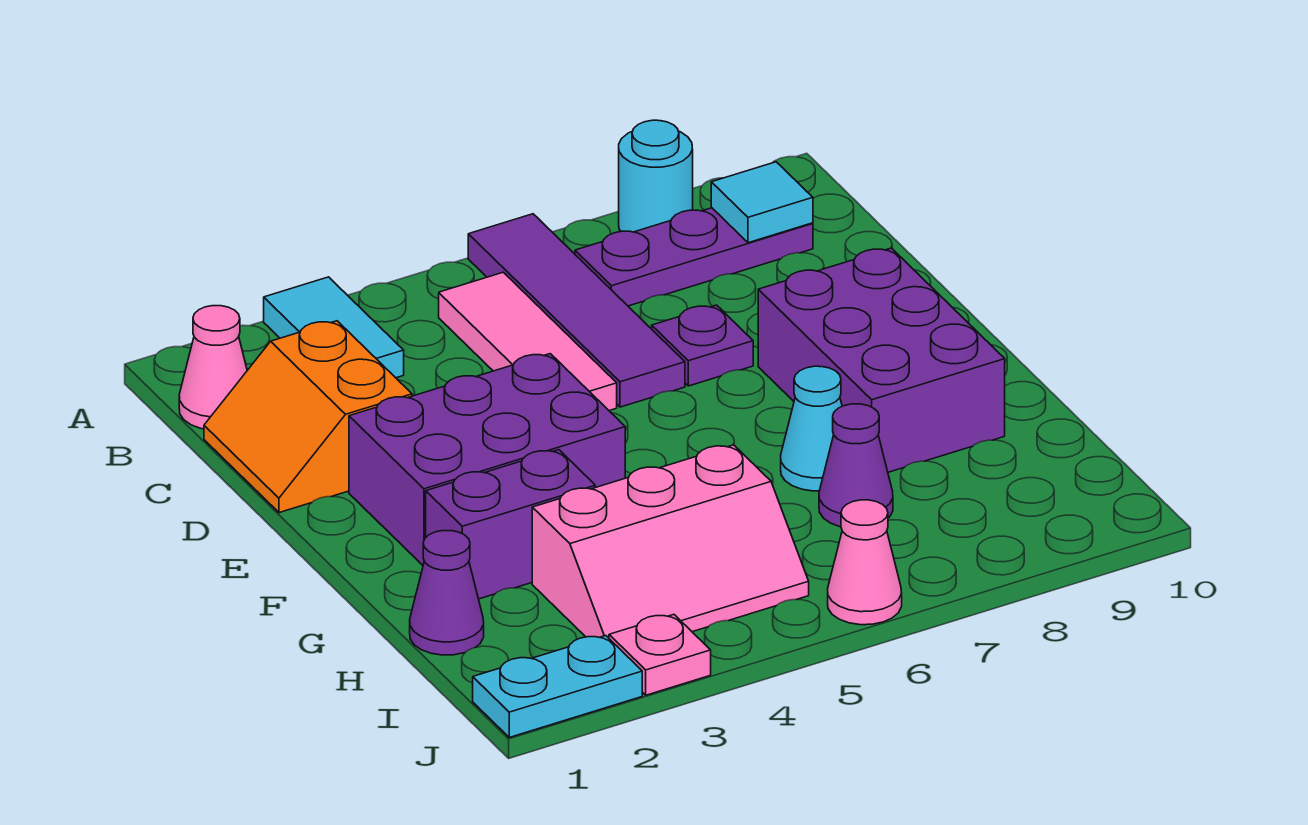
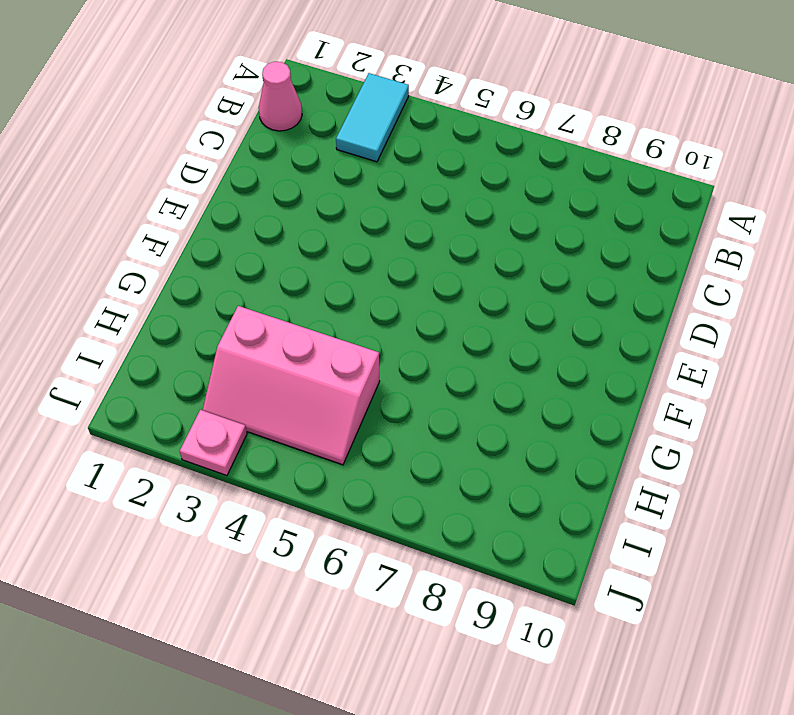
none -> purple 1x4 tile [468,214,685,407]
none -> cyan 1x1 round brick [619,120,693,232]
none -> pink 1x3 tile [439,272,617,411]

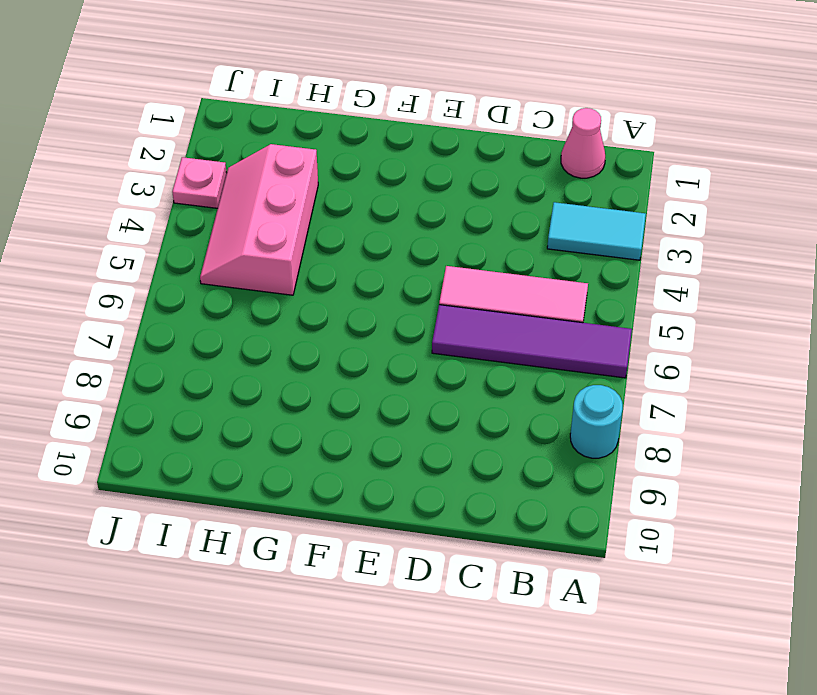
none -> purple 1x3 plate [575,208,813,306]
none -> orange 2x2 slope [204,321,412,513]
none -> purple 1x1 plate [652,305,753,386]

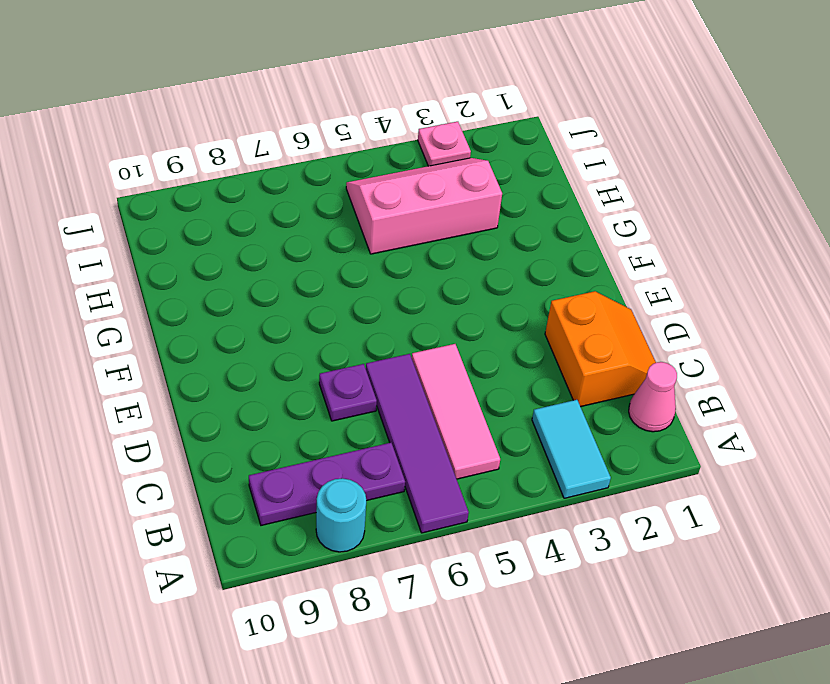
none -> purple 2x3 brick [349,354,625,565]
none -> purple 2x3 brick [758,248,1005,472]
none -> purple 1x2 brick [426,450,595,599]

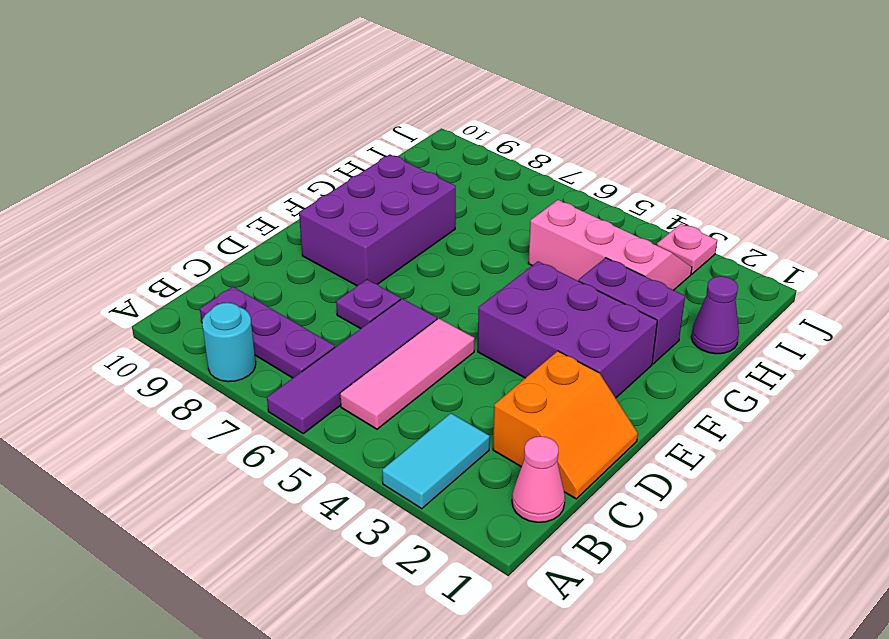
none -> cyan 1x1 cone [781,366,842,491]
none -> purple 1x1 cone [819,404,893,527]
none -> cyan 1x2 plate [473,636,642,737]

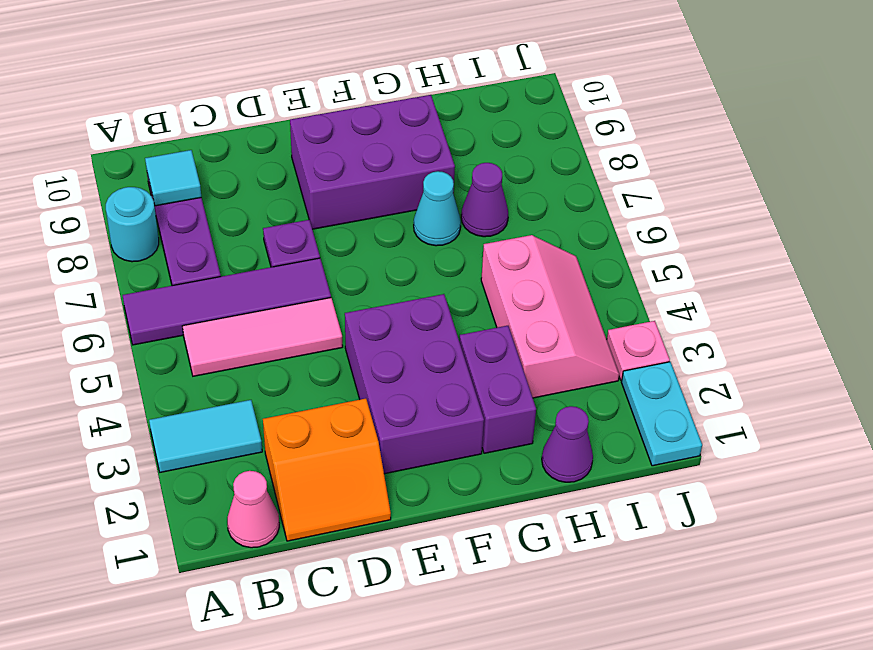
none -> pink 1x1 cone [828,500,902,625]

